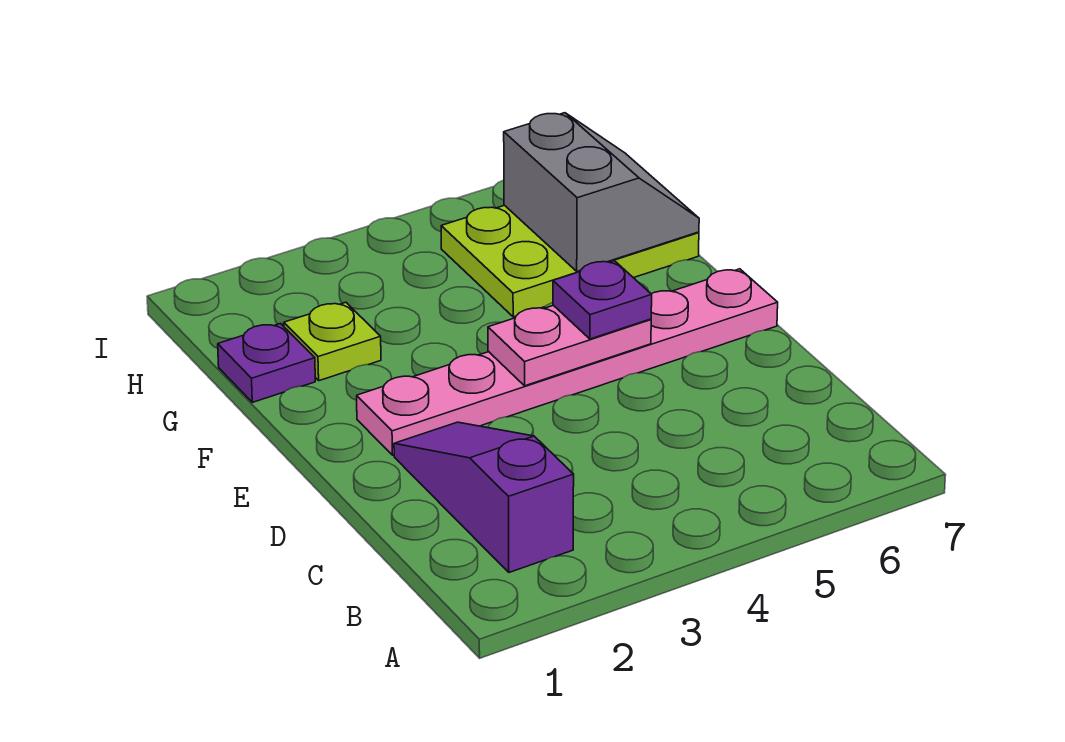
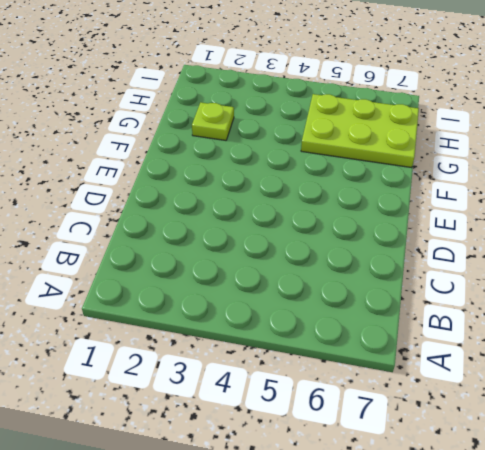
none -> purple 1x3 slope [394,422,574,572]
none -> pink 1x6 plate [357,269,778,455]

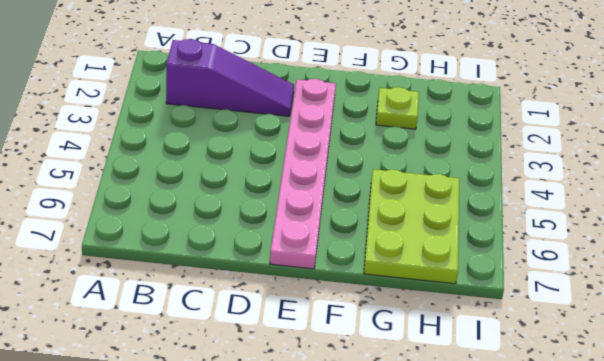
none -> purple 1x1 plate [218,323,315,402]
none -> pink 1x2 plate [488,305,651,386]

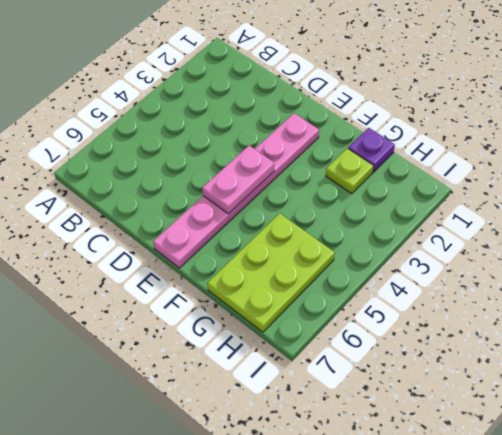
none -> purple 1x3 slope [394,422,574,572]
none -> grey 2x2 slope [504,113,699,271]

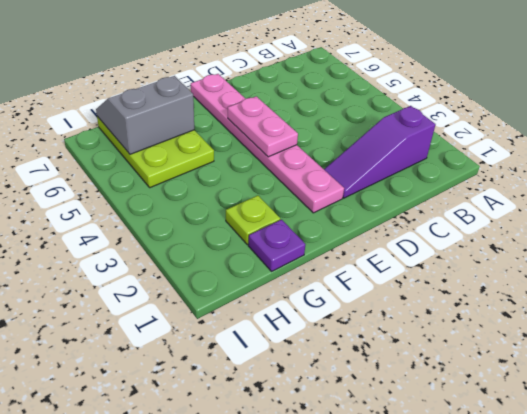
none -> purple 1x1 plate [553,261,652,339]

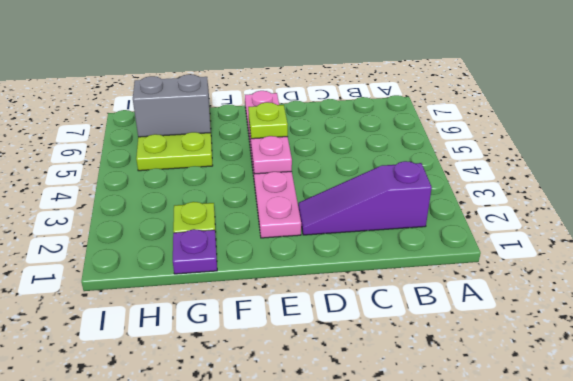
lime 1x1 plate [248,102,288,139] -> purple 1x1 plate [553,261,652,339]

